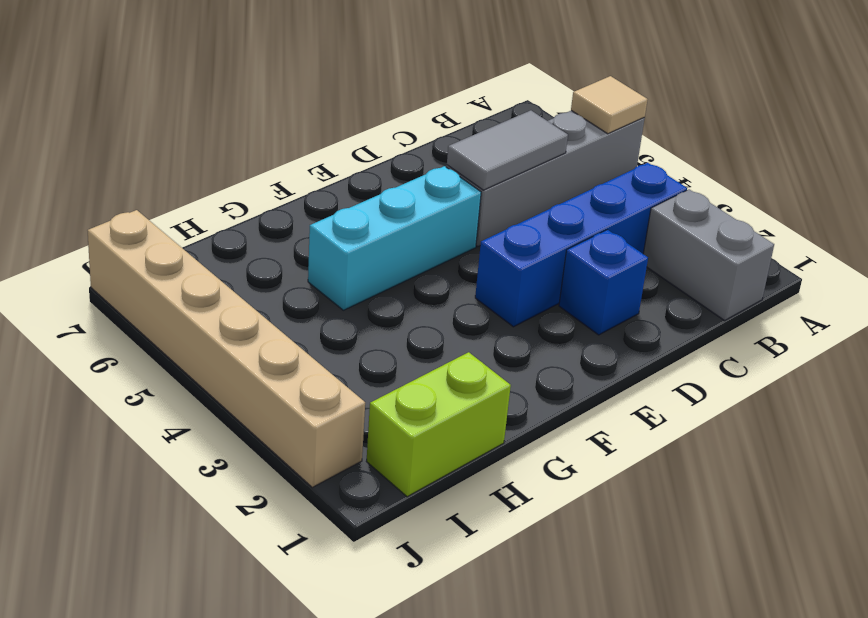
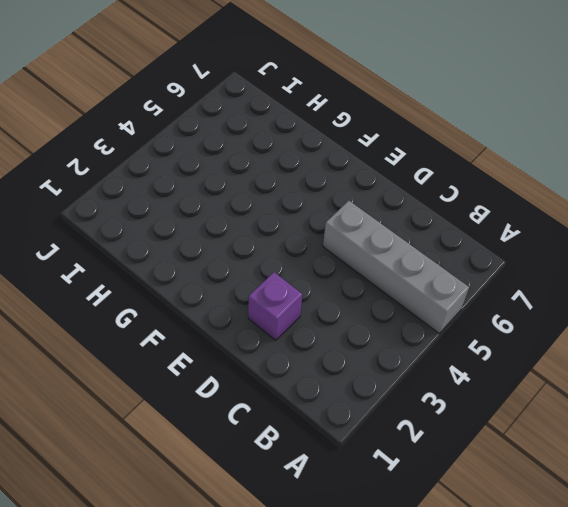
purple 1x1 brick [248,272,302,340] -> blue 1x1 brick [559,230,648,335]
none -> grey 1x2 brick [643,189,774,320]
none -> blue 1x4 brick [475,163,687,327]

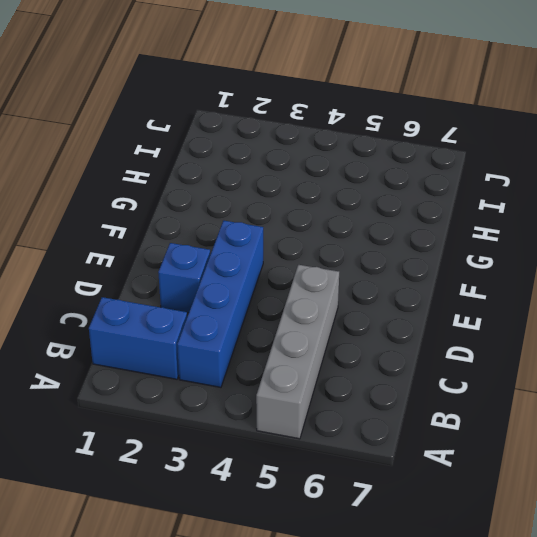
blue 1x2 brick [89,297,187,379] -> grey 1x2 brick [643,189,774,320]
none -> cyan 1x3 brick [308,166,481,310]
none -> lime 1x2 brick [366,352,511,497]

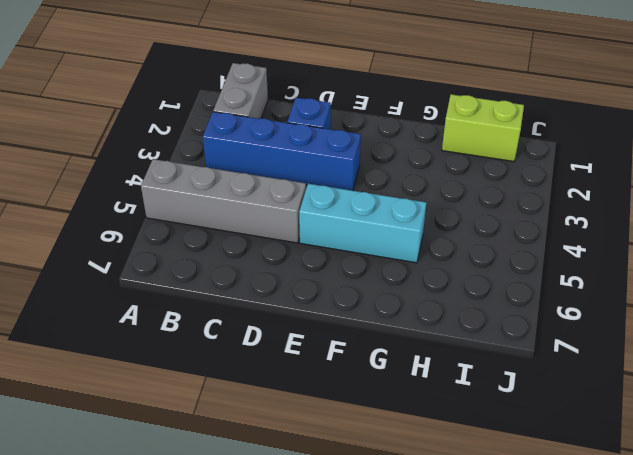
none -> tan 1x6 brick [88,210,365,487]
none -> tan 1x1 tile [571,76,648,134]

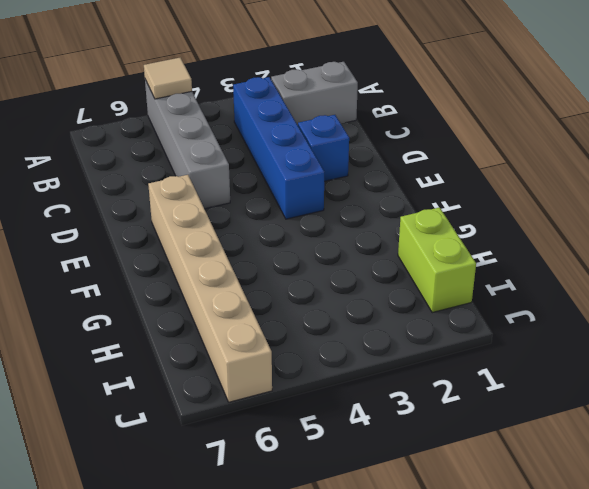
tan 1x6 brick [148,175,272,402] -> tan 1x6 brick turned to [88,210,365,487]
none -> cyan 1x3 brick [308,166,481,310]
none -> grey 1x2 tile [447,110,568,190]

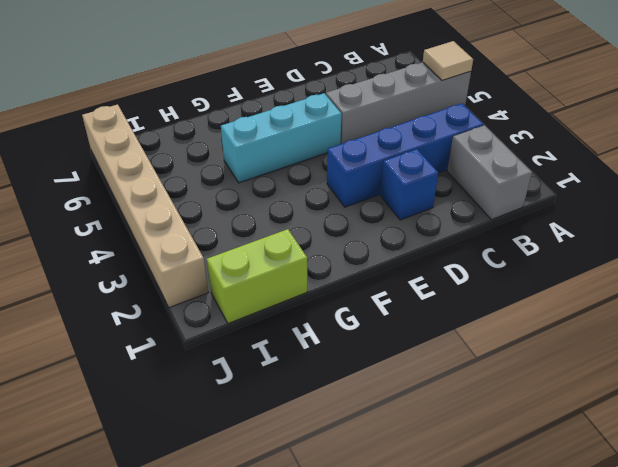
none -> grey 1x2 tile [447,110,568,190]

